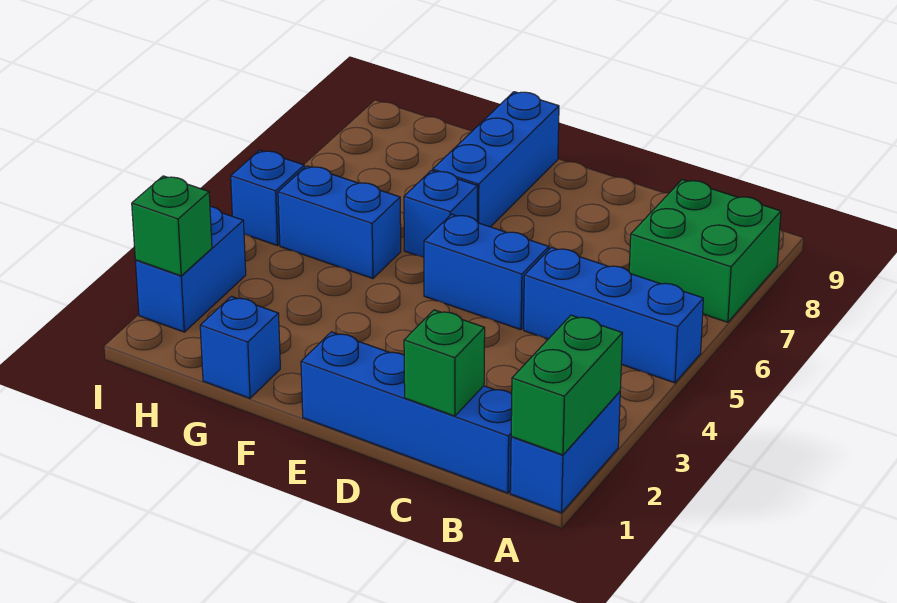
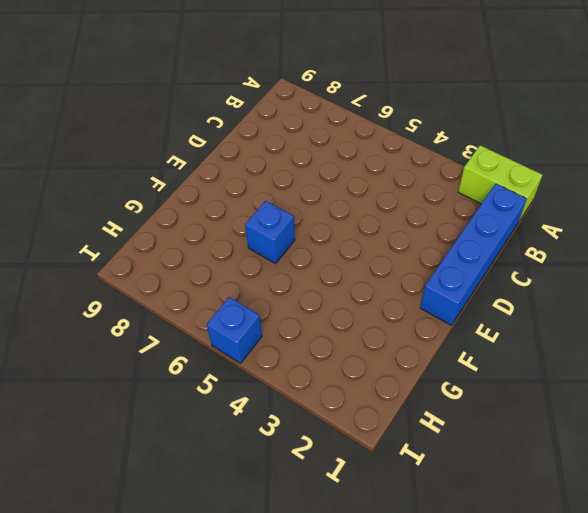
lime 1x2 brick [458,145,542,221] -> blue 1x2 brick [510,392,620,513]
none -> blue 1x3 brick [524,247,703,383]
none -> green 2x2 brick [629,180,781,322]
none -> blue 1x2 brick [424,214,549,330]

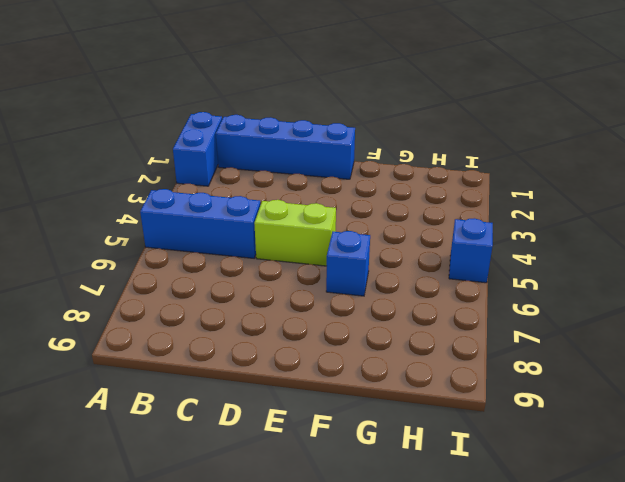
lime 1x2 brick [254,200,336,266] -> blue 1x2 brick [424,214,549,330]
none -> green 2x2 brick [629,180,781,322]
none -> blue 1x3 brick [433,92,559,227]
none -> blue 1x1 brick [200,296,280,398]

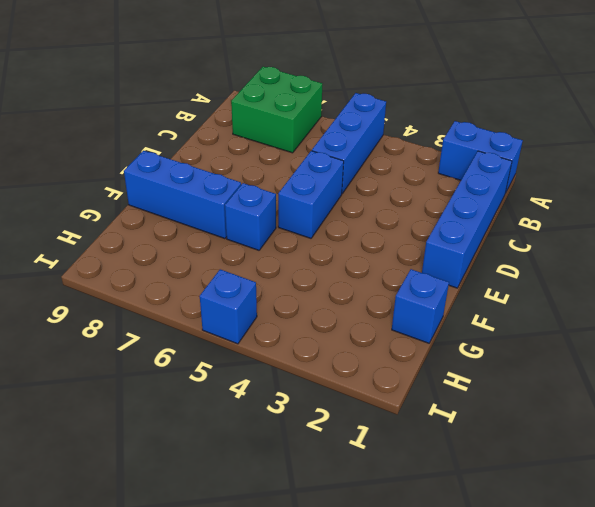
none -> blue 1x2 brick [278,166,401,279]
none -> blue 1x2 brick [135,207,246,332]
none -> green 1x2 brick [511,315,622,455]

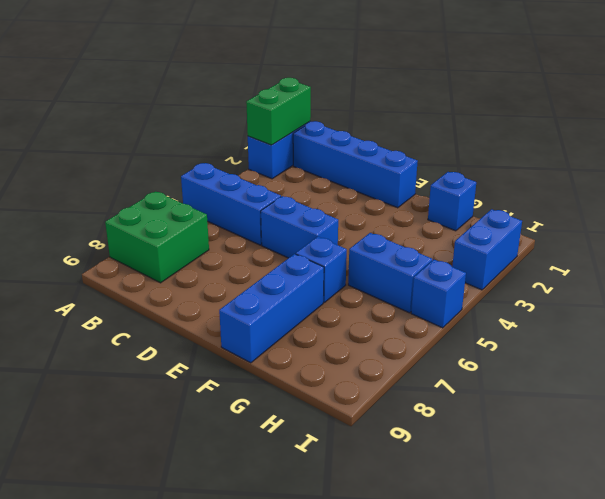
none -> green 1x1 brick [404,310,485,416]
none -> green 1x1 brick [132,176,212,276]

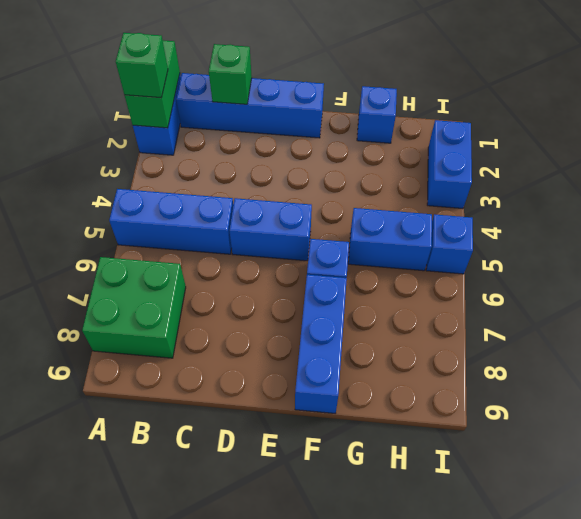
green 1x1 brick [116,33,168,98] -> green 1x1 brick moved to [132,176,212,276]

